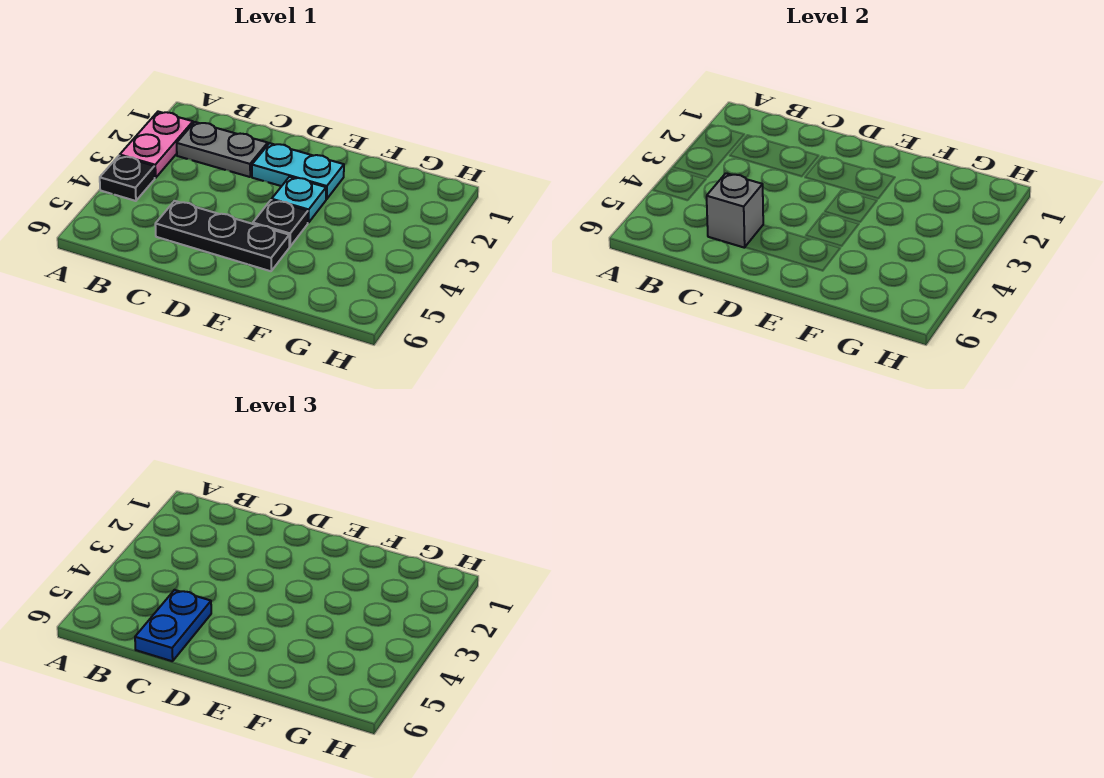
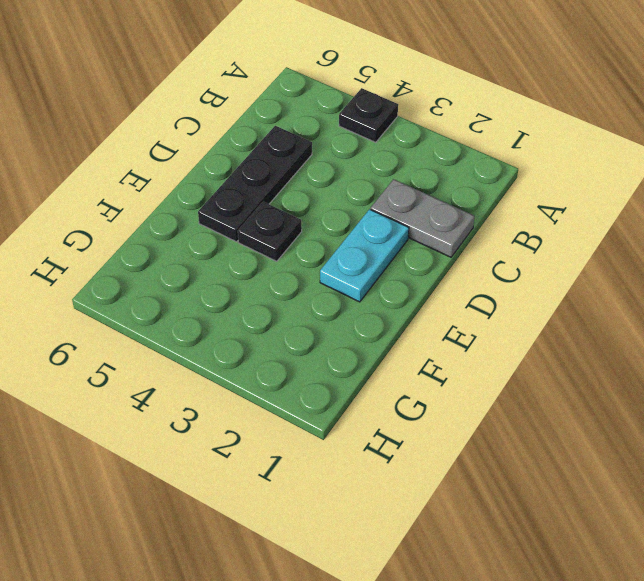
grey 1x2 plate [371,179,475,257] -> grey 1x2 plate turned to [177,122,268,177]
none -> pink 1x2 plate [120,112,193,178]
none -> cyan 1x1 plate [272,177,326,223]

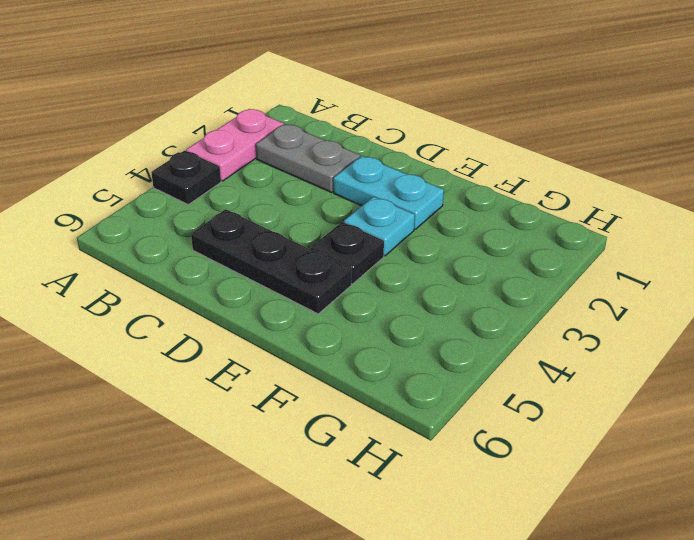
none -> grey 1x1 brick [707,173,763,248]
none -> blue 1x2 plate [135,590,211,661]

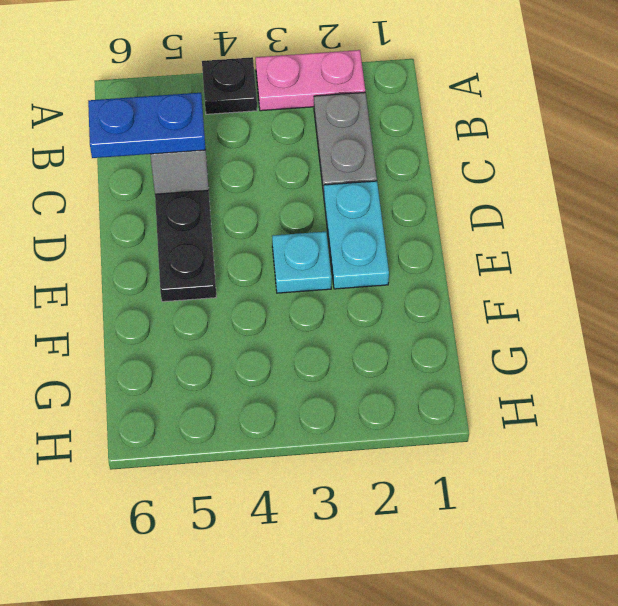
none -> black 1x1 plate [253,200,308,247]

